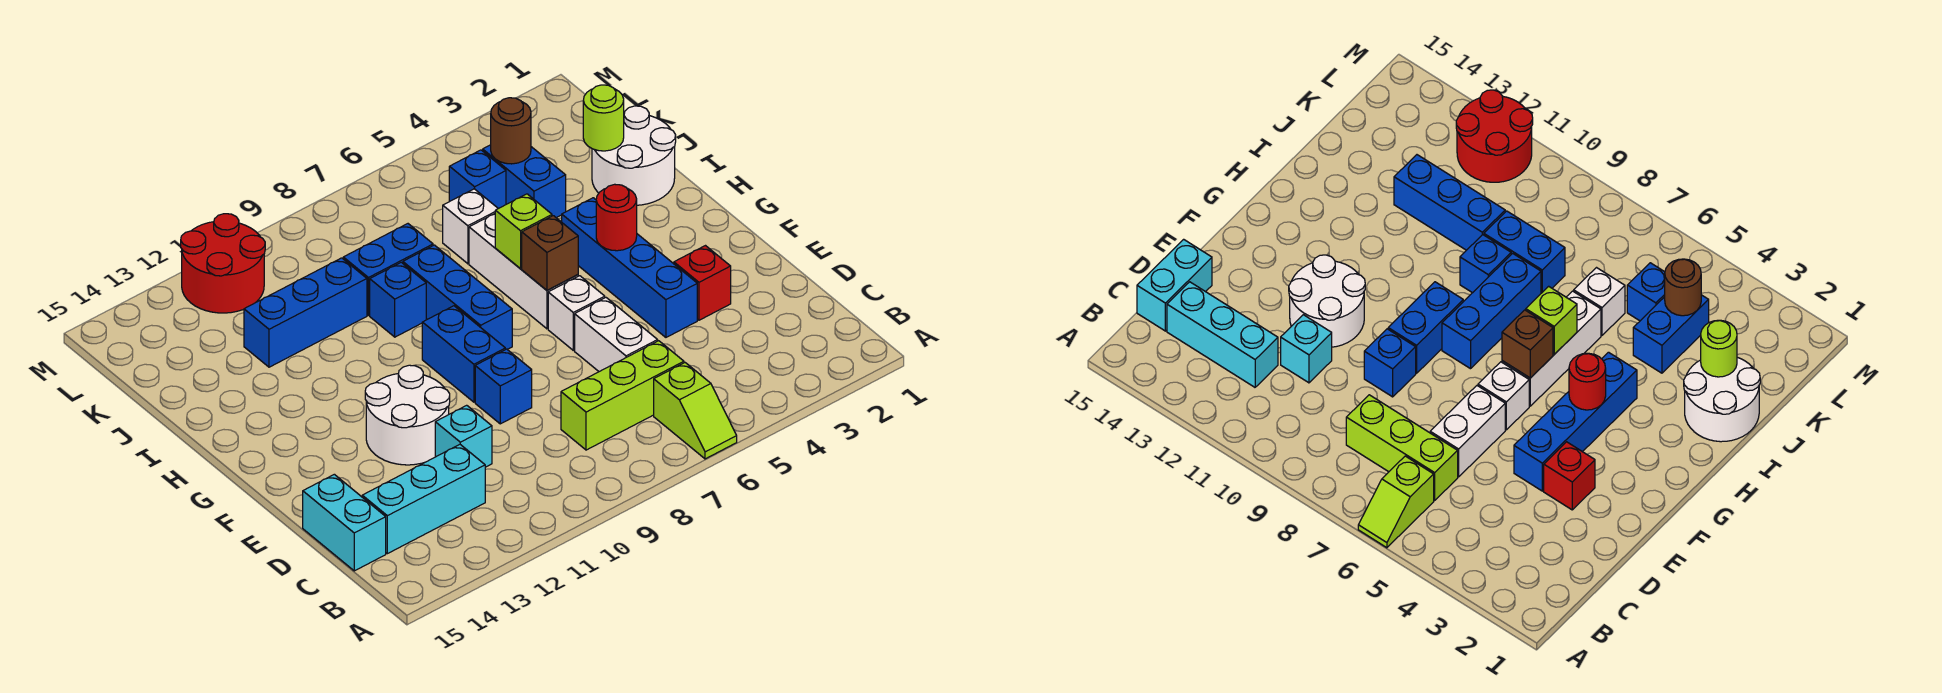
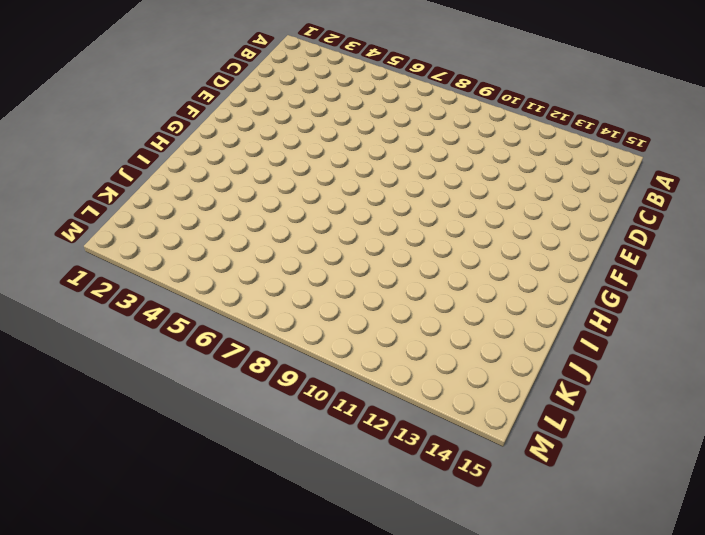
none -> lime 1x2 slope [654,363,737,459]
none -> lime 1x3 brick [561,341,684,450]
none -> cyan 1x3 brick [362,445,485,554]

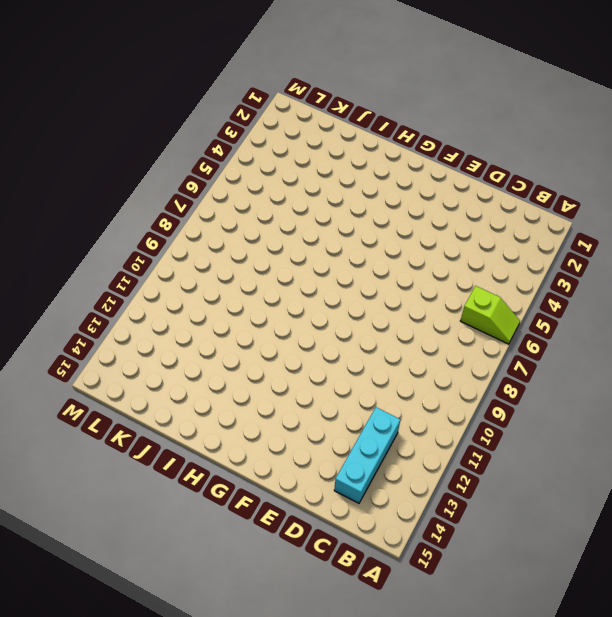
none -> lime 1x3 brick [561,341,684,450]
none -> cyan 1x2 brick [303,474,386,571]
none -> white 1x2 brick [575,298,658,372]

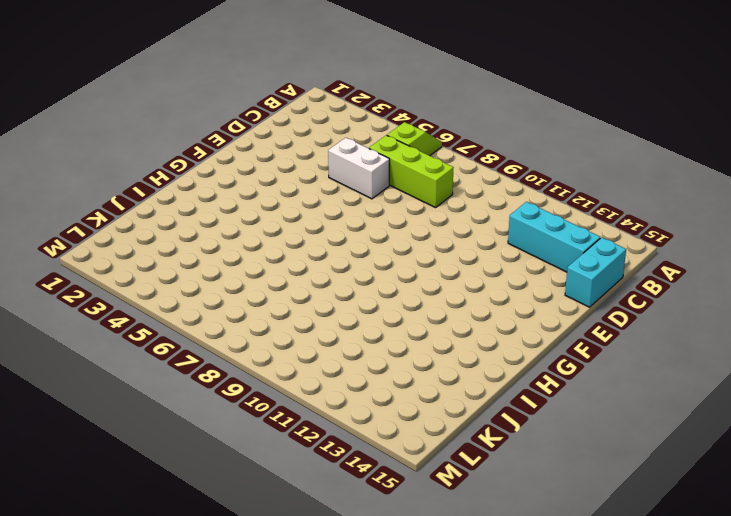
white 1x2 brick [328,138,390,199] -> white 1x2 brick turned to [575,298,658,372]
none -> cyan 1x1 brick [435,405,492,467]
none -> red 1x1 brick [674,246,731,320]
none -> blue 1x4 brick [562,198,697,337]

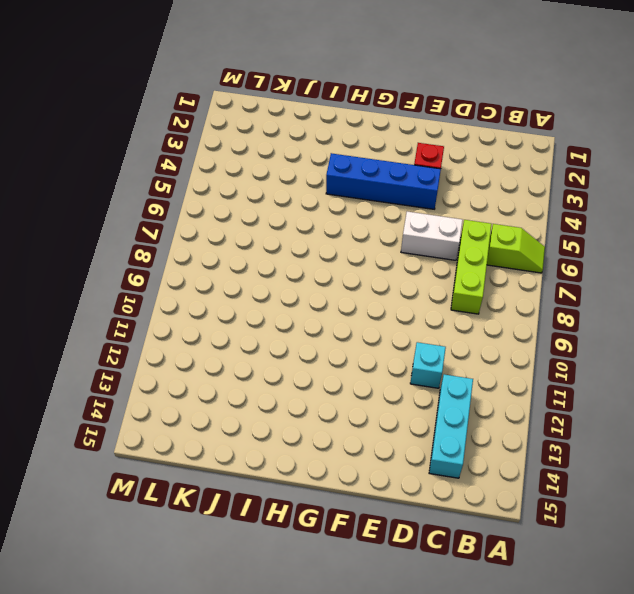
none -> cyan 1x2 brick [303,474,386,571]
none -> blue 1x1 brick [475,349,532,424]
none -> white 2x2 round brick [365,365,450,465]

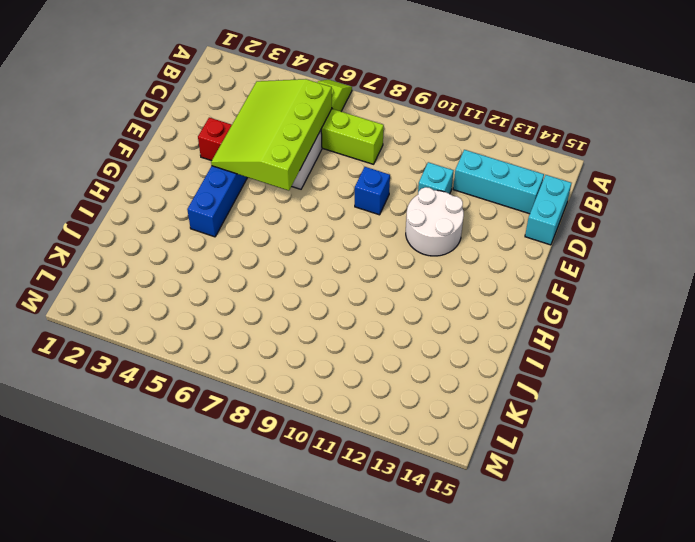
lime 3x4 slope [211,79,332,191] -> none
none -> white 1x1 brick [548,276,605,350]
none -> blue 1x2 brick [422,306,505,402]
none -> white 1x3 brick [469,214,578,329]

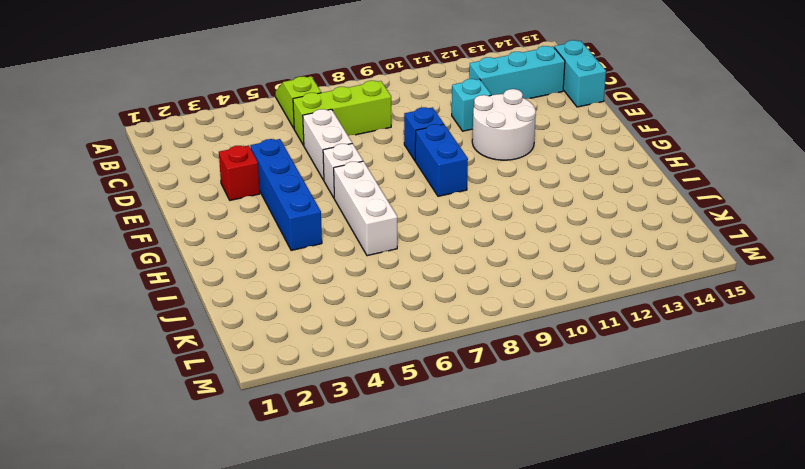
none -> blue 1x3 brick [403,245,512,349]
none -> white 2x2 round brick [592,106,676,205]
none -> blue 1x1 brick [370,262,426,337]

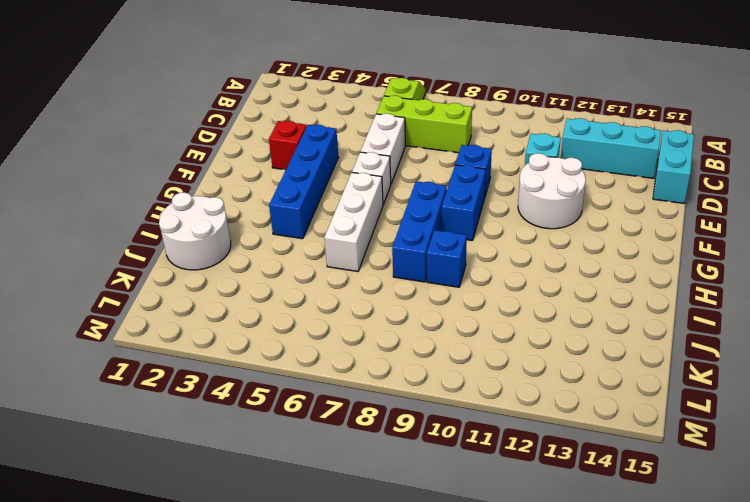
none -> blue 1x2 brick [483,145,566,218]
none -> white 1x1 brick [443,189,498,264]
none -> blue 1x2 brick [343,224,433,315]

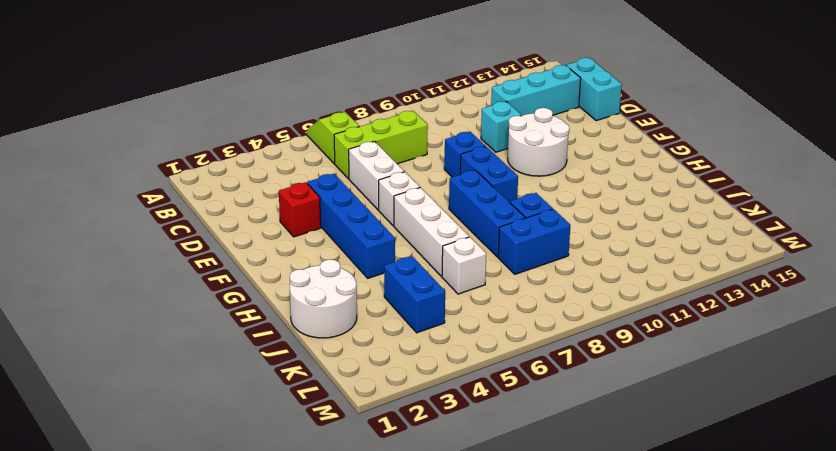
none -> blue 1x3 brick [244,258,367,367]
none -> blue 1x1 brick [449,150,506,209]
none -> red 2x2 round brick [181,214,265,313]

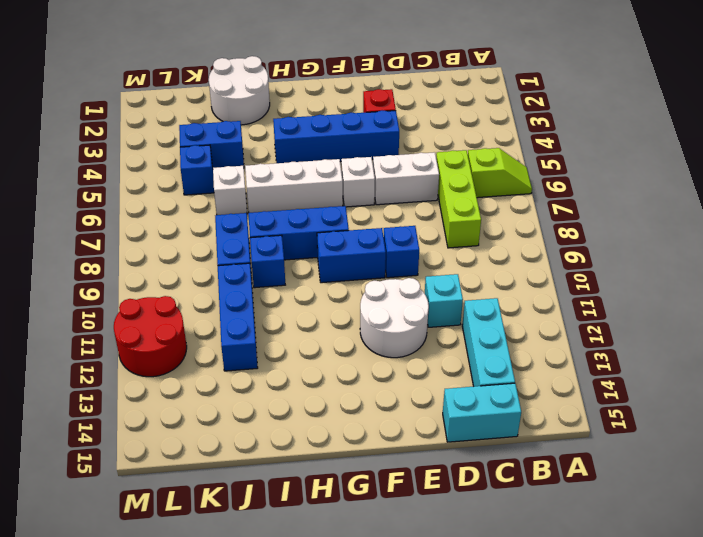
none -> red 1x1 round brick [596,184,637,251]
none -> brown 1x1 brick [522,216,578,290]
none -> lime 1x1 brick [495,194,552,269]

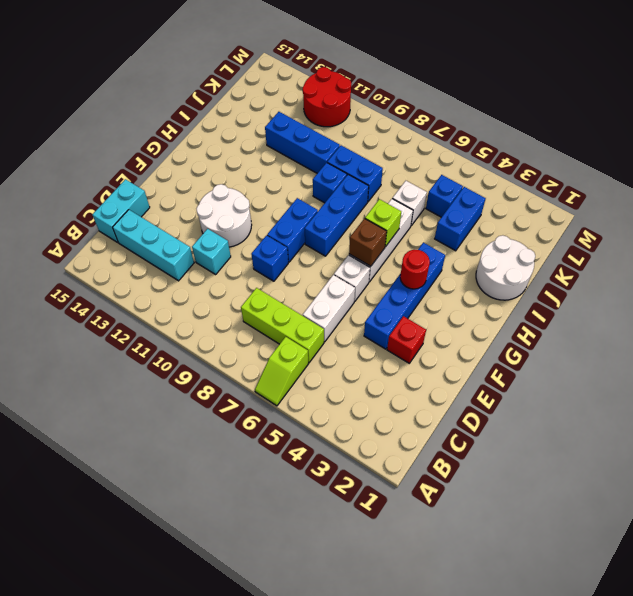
none -> lime 1x1 round brick [583,85,624,151]
none -> brown 1x1 round brick [491,98,531,164]

